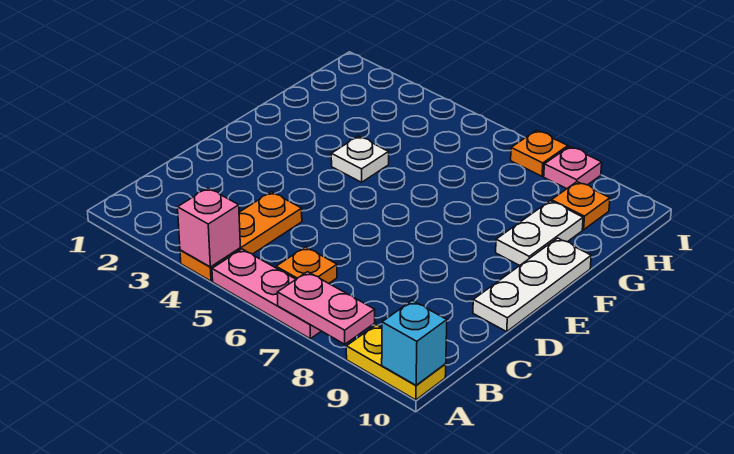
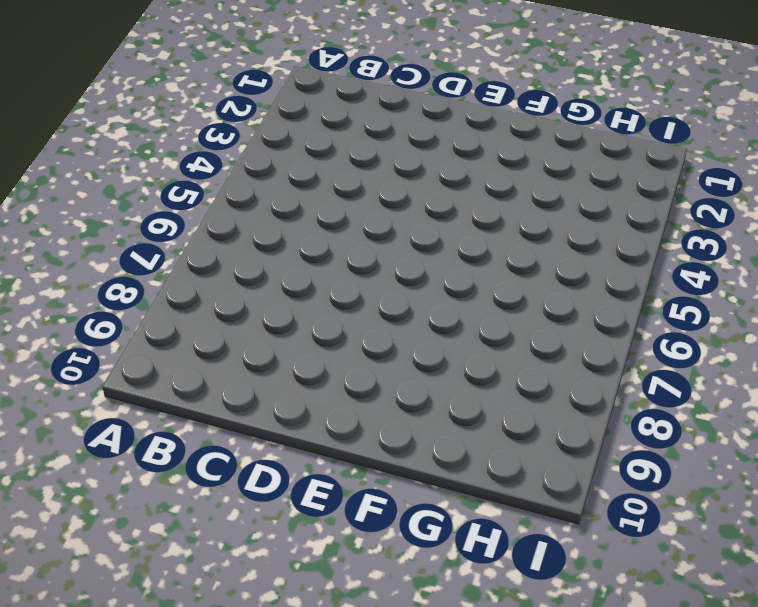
none -> orange 1x3 plate [180,192,302,281]
none -> pink 1x3 plate [212,249,321,339]
none -> yellow 1x2 plate [346,325,446,400]

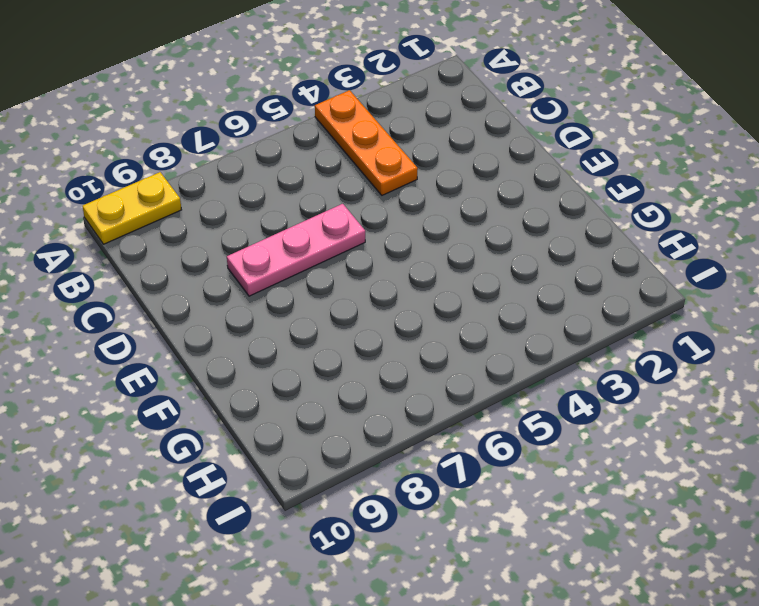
pink 1x3 plate [227,204,365,296] -> pink 1x3 plate moved to [212,249,321,339]
none -> orange 1x1 plate [276,247,337,283]
none -> white 1x3 plate [473,238,591,332]
none -> white 1x1 plate [331,136,389,182]

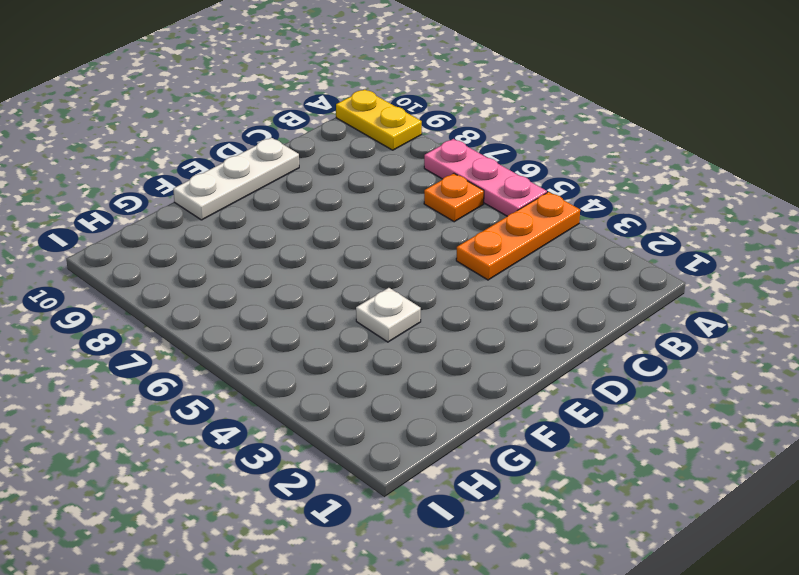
none -> white 1x2 plate [496,201,583,266]
none -> orange 1x1 plate [551,182,610,230]
none -> orange 1x1 plate [511,130,568,176]

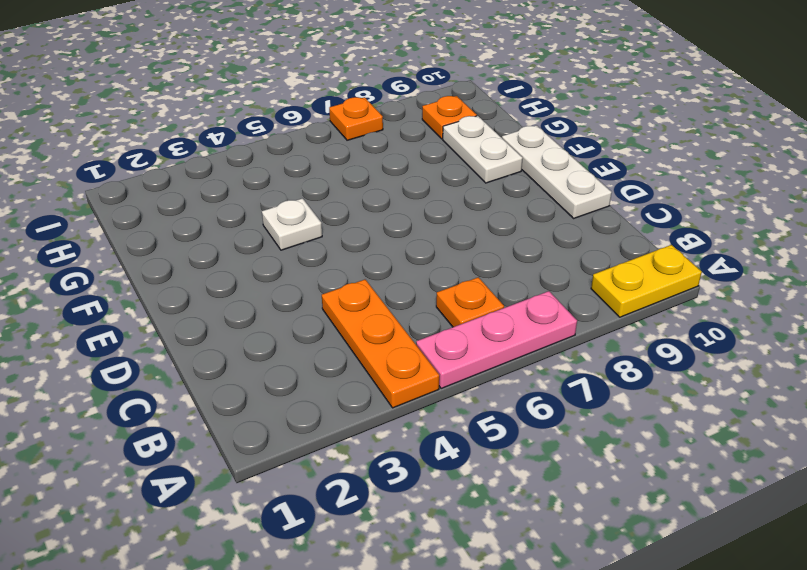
none -> pink 1x1 plate [544,146,602,189]
none -> pink 1x1 brick [178,188,240,267]
none -> pink 1x2 plate [277,272,375,344]

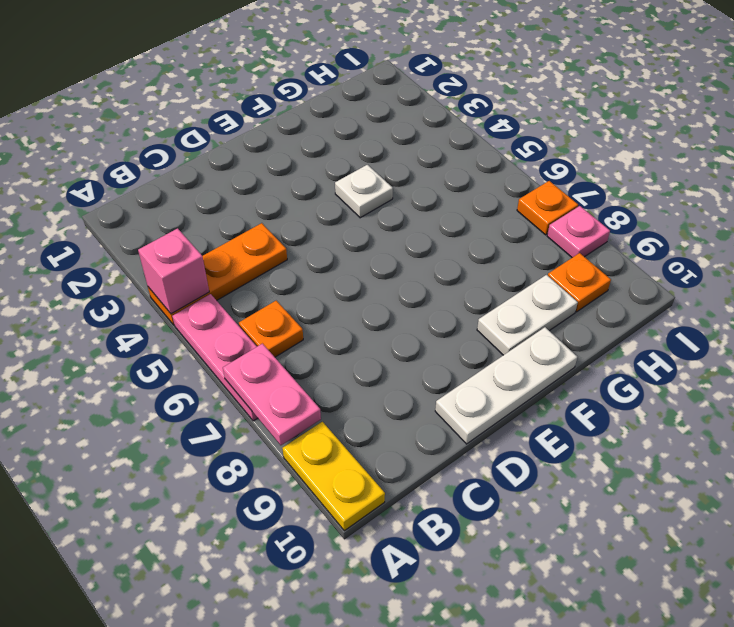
none -> cyan 1x1 brick [382,301,447,385]

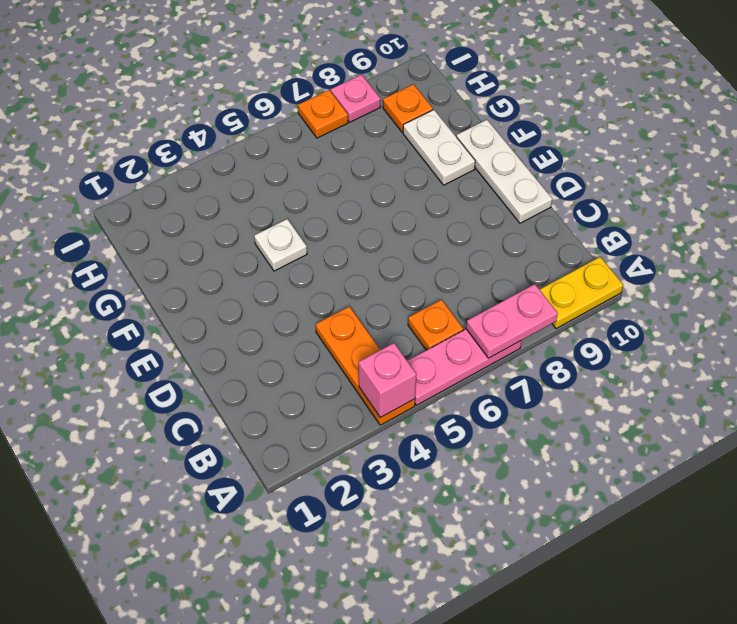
none -> cyan 1x1 brick [382,301,447,385]

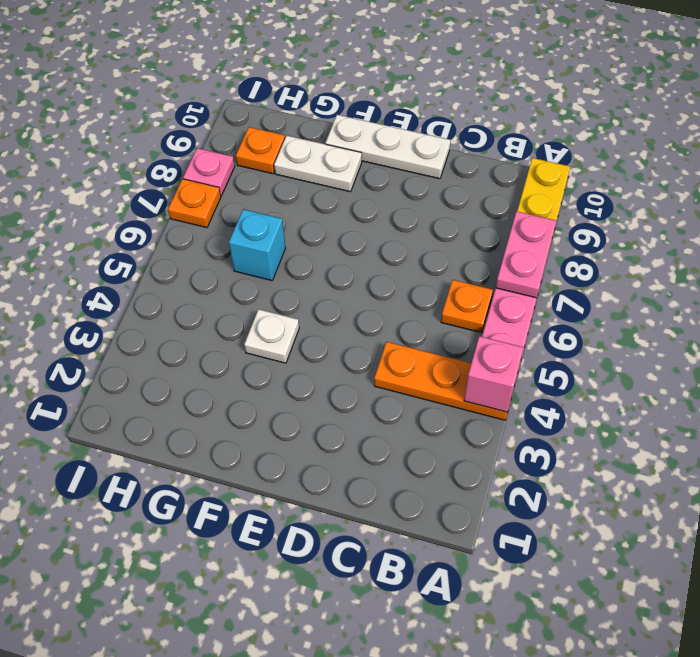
cyan 1x1 brick [229,209,285,281] -> cyan 1x1 brick moved to [382,301,447,385]

